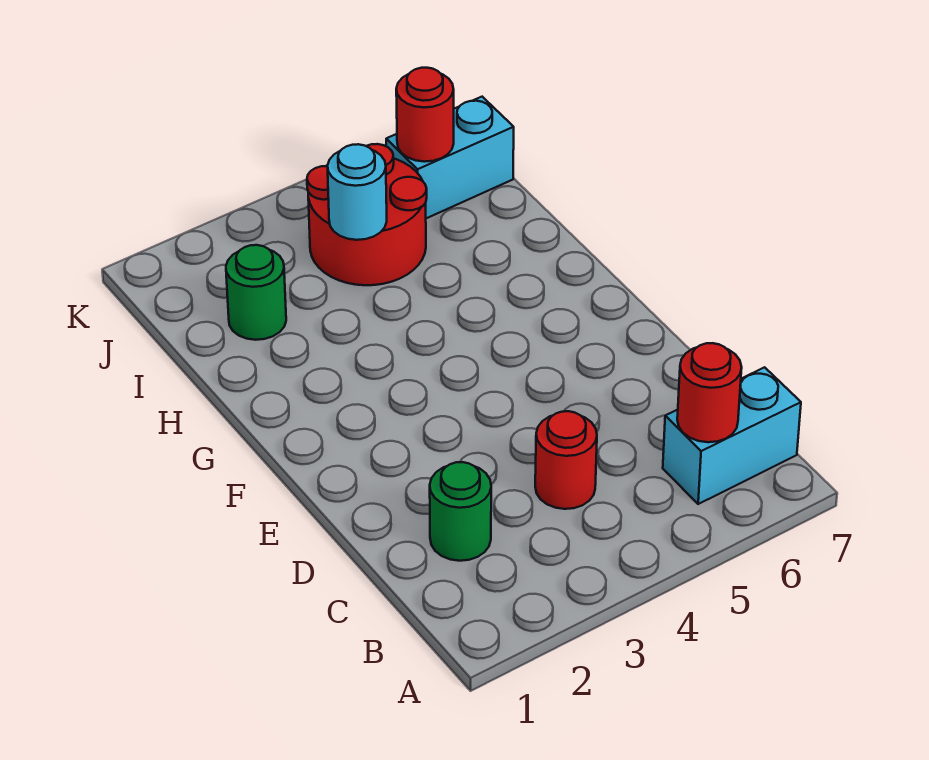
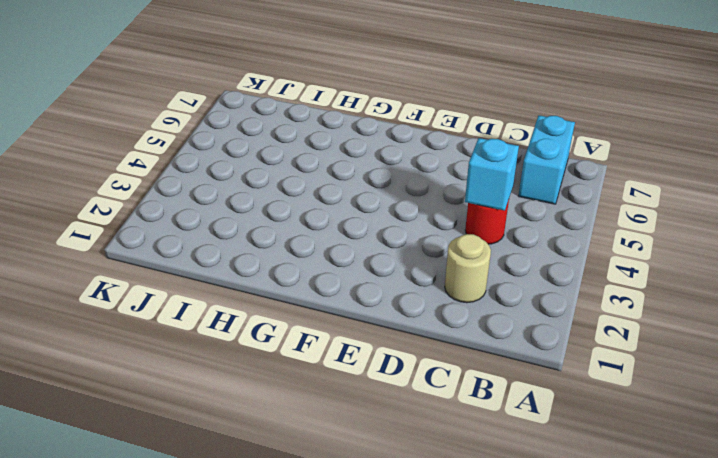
tan 1x1 round brick [445,234,491,303] -> green 1x1 round brick [430,462,491,561]
cyan 1x1 brick [465,138,519,211] -> none
none -> green 1x1 round brick [226,245,286,340]
none -> red 2x2 round brick [307,144,427,285]

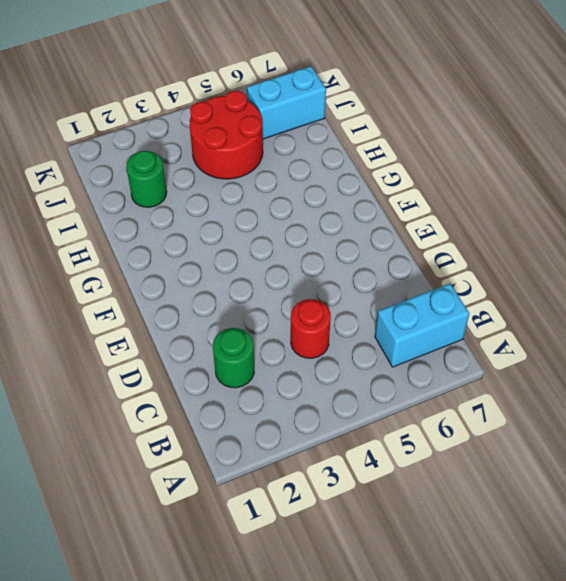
none -> red 1x1 round brick [677,343,742,442]
none -> cyan 1x1 round brick [328,144,387,240]

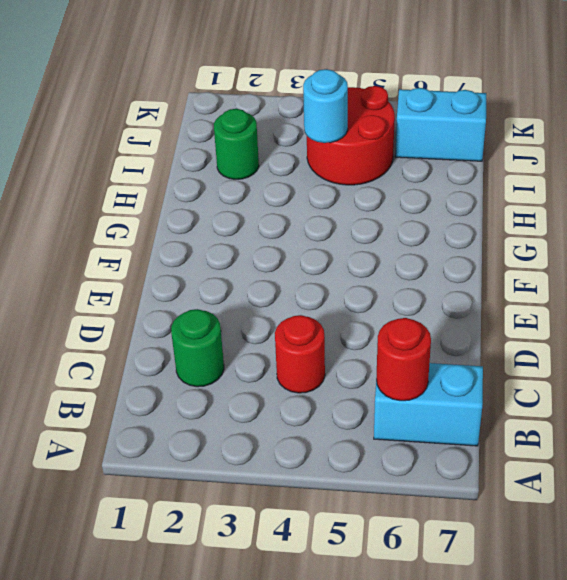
none -> red 1x1 round brick [396,68,454,162]

